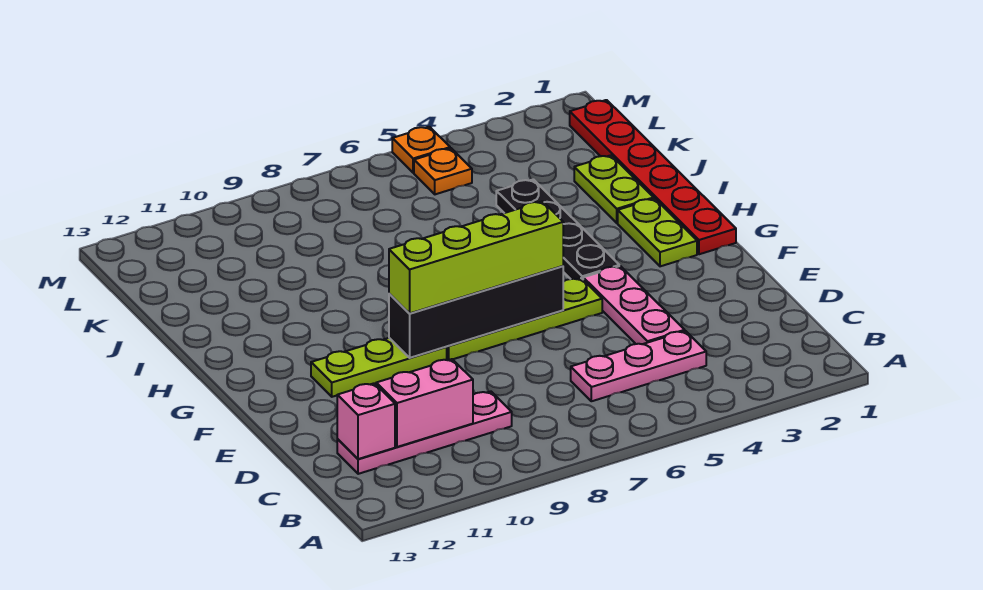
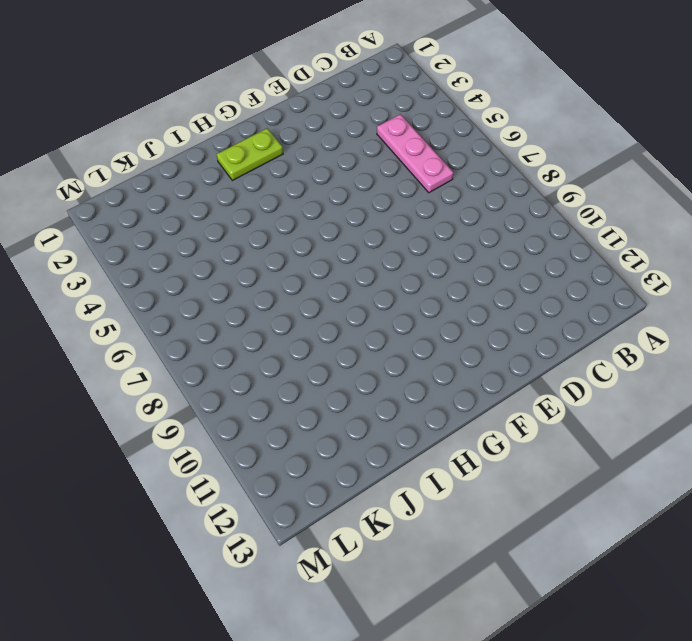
none -> pink 1x4 plate [337,391,512,474]
none -> pink 1x3 plate [583,266,685,344]
none -> lime 1x4 plate [447,278,602,360]

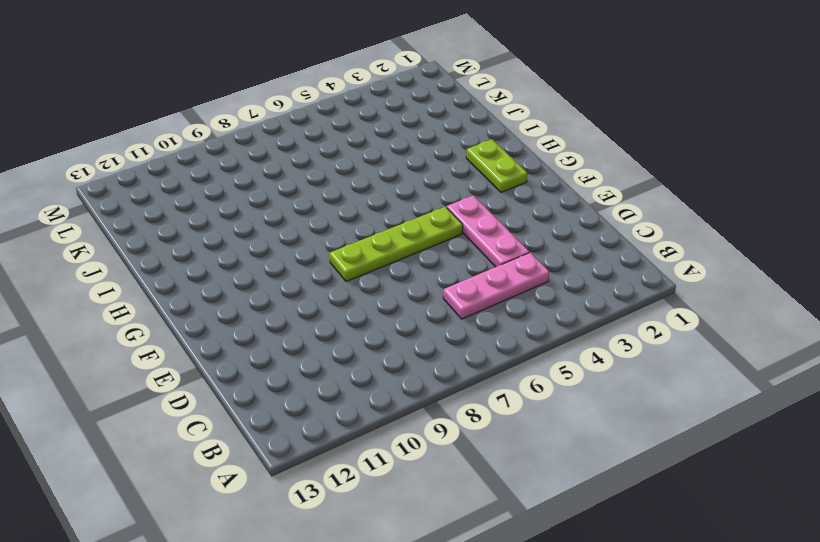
none -> pink 1x4 plate [337,391,512,474]
none -> lime 1x3 plate [311,338,447,397]
none -> red 1x6 plate [570,100,736,254]

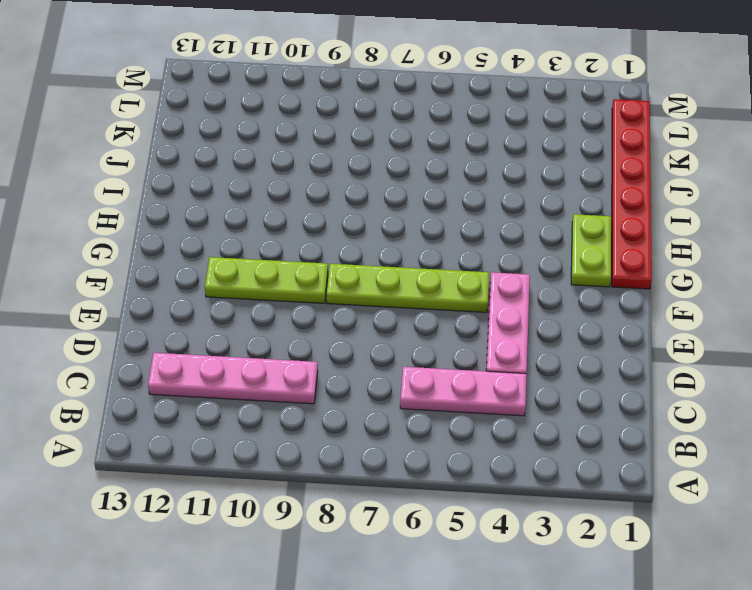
none -> black 1x4 plate [496,179,619,279]
none -> lime 1x2 plate [574,155,654,223]
none -> orange 1x1 plate [414,148,472,194]

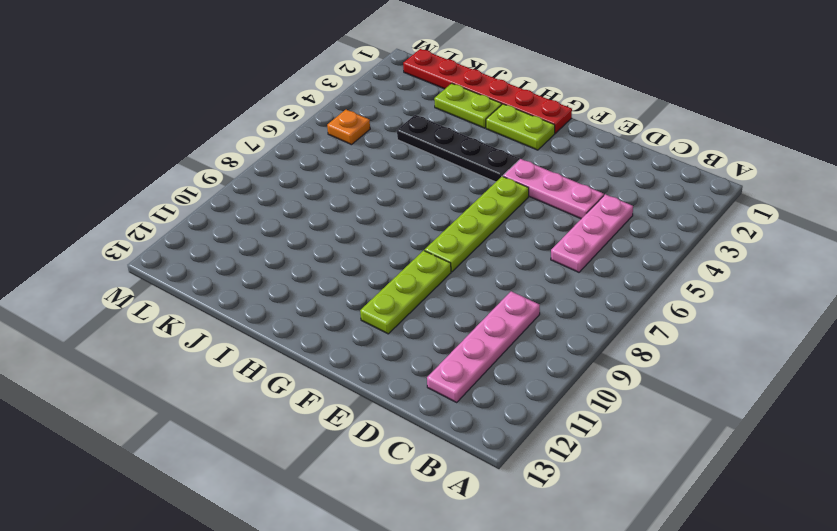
none -> orange 1x1 plate [392,127,450,173]
none -> pink 1x2 brick [376,359,473,447]
none -> pink 1x1 brick [337,383,395,459]

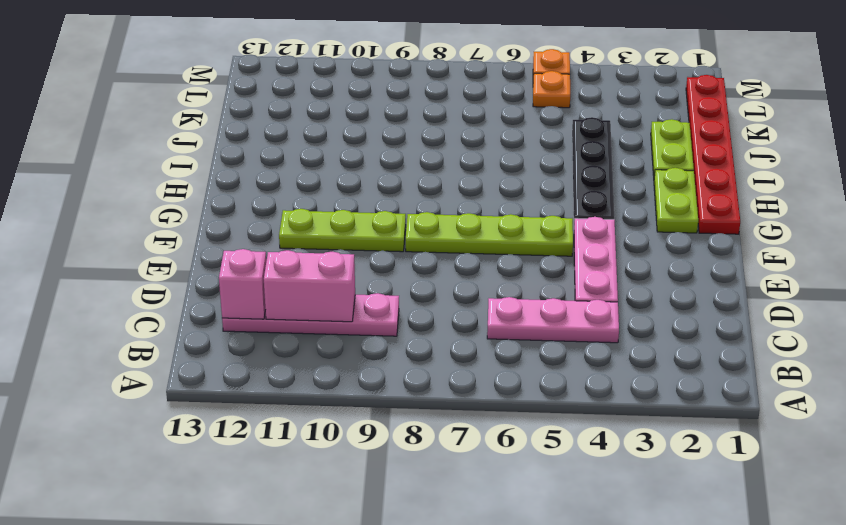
none -> black 1x4 brick [389,266,563,358]
none -> lime 1x4 brick [389,201,563,313]

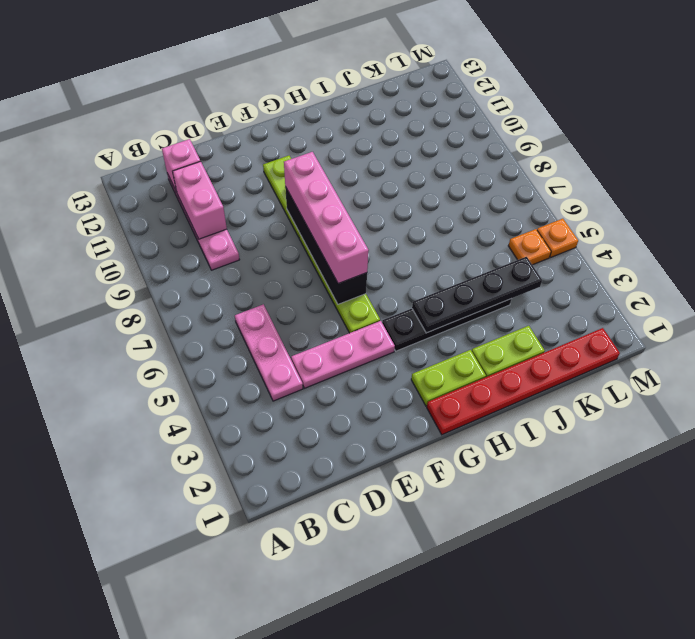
pink 1x4 brick [284,152,369,284] -> lime 1x4 brick [389,201,563,313]
black 1x4 plate [412,257,542,333] -> none

